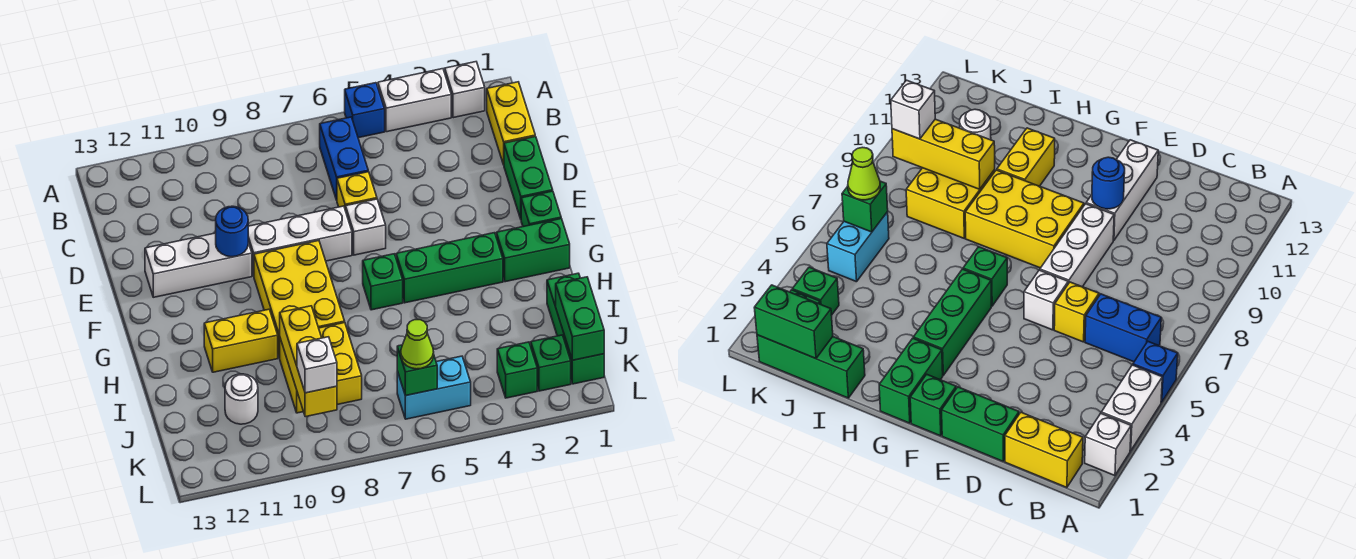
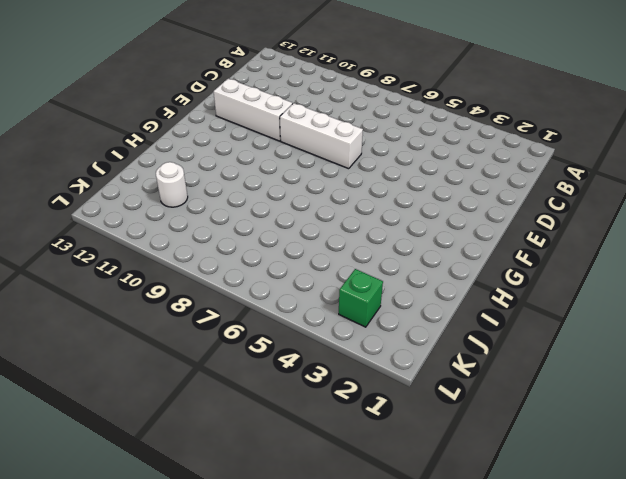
none -> white 1x1 brick [445,62,485,118]
none -> white 1x2 brick [378,69,451,132]
none -> blue 1x1 brick [345,83,385,138]

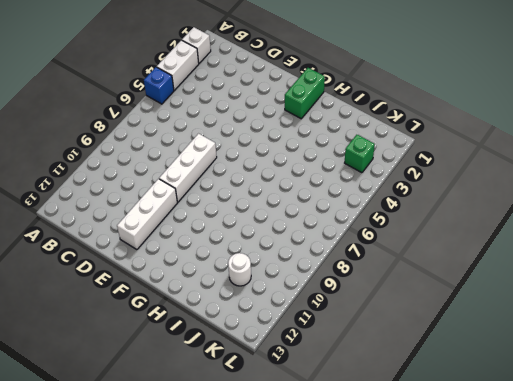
none -> yellow 1x2 brick [487,82,535,165]
none -> blue 1x2 brick [320,117,368,200]
none -> green 1x2 brick [504,137,553,219]

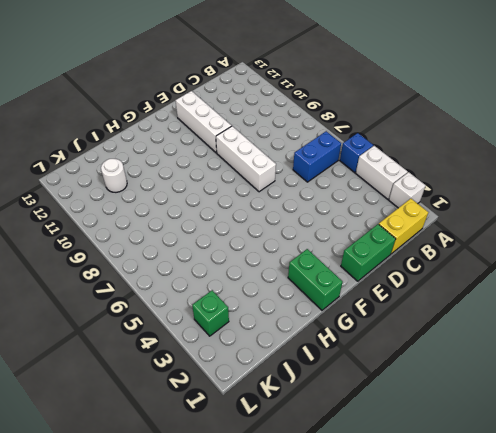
none -> yellow 1x1 brick [337,172,377,211]
none -> white 1x1 brick [346,199,386,255]
none -> green 1x1 brick [521,191,561,227]

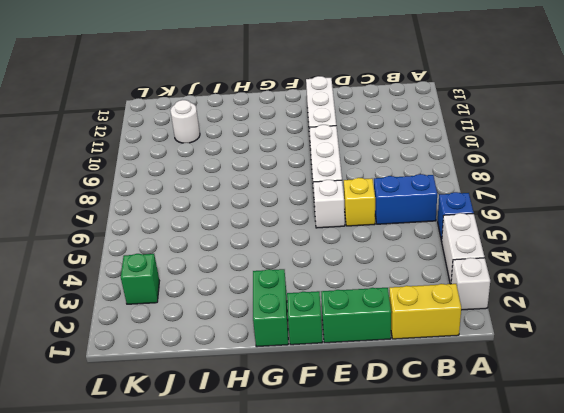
none -> yellow 2x3 brick [254,241,345,358]
none -> green 1x3 brick [396,233,503,303]
none -> green 1x1 brick [363,254,403,310]

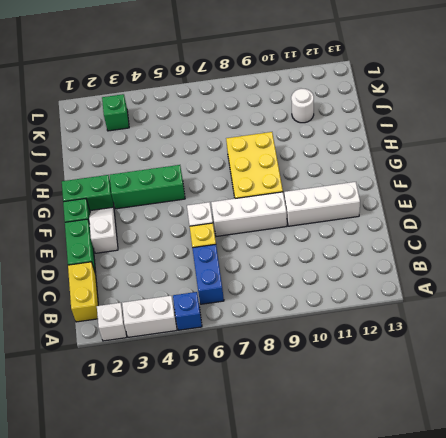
white 1x2 slope [89,207,118,253] -> none
none -> green 1x1 brick [363,254,403,310]
none -> yellow 1x2 brick [204,309,278,372]
none -> green 1x3 brick [547,273,604,384]

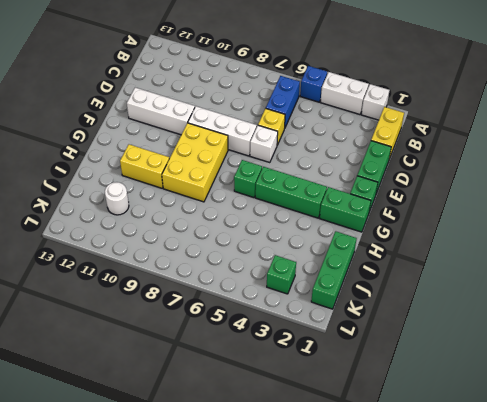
none -> yellow 2x2 brick [280,323,362,413]
none -> green 1x1 brick [531,335,571,391]
none -> cyan 1x2 brick [397,356,471,419]

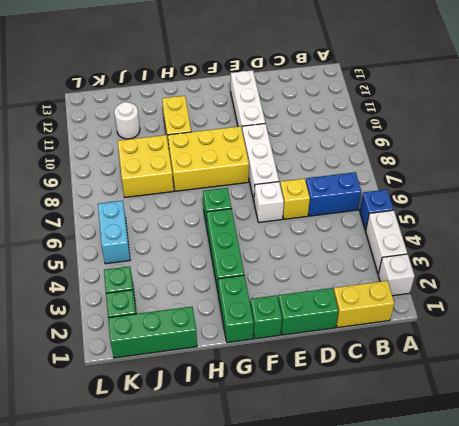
none -> blue 1x1 round brick [216,206,248,257]
none -> yellow 1x3 brick [280,306,337,417]
none -> green 1x2 brick [556,277,604,360]

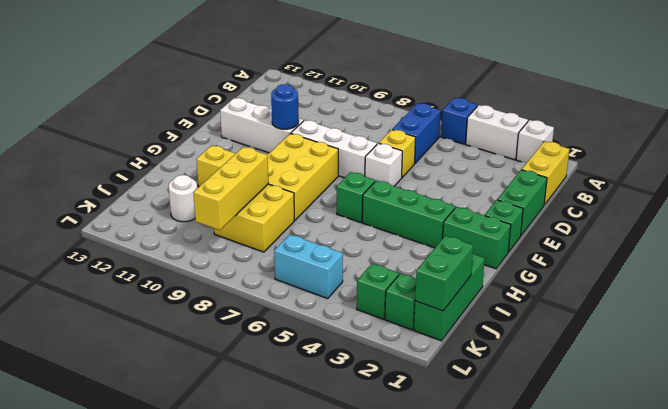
none -> green 1x1 brick [397,345,437,396]
none -> lime 1x1 cone [401,320,434,369]
none -> white 1x1 brick [297,337,337,393]

